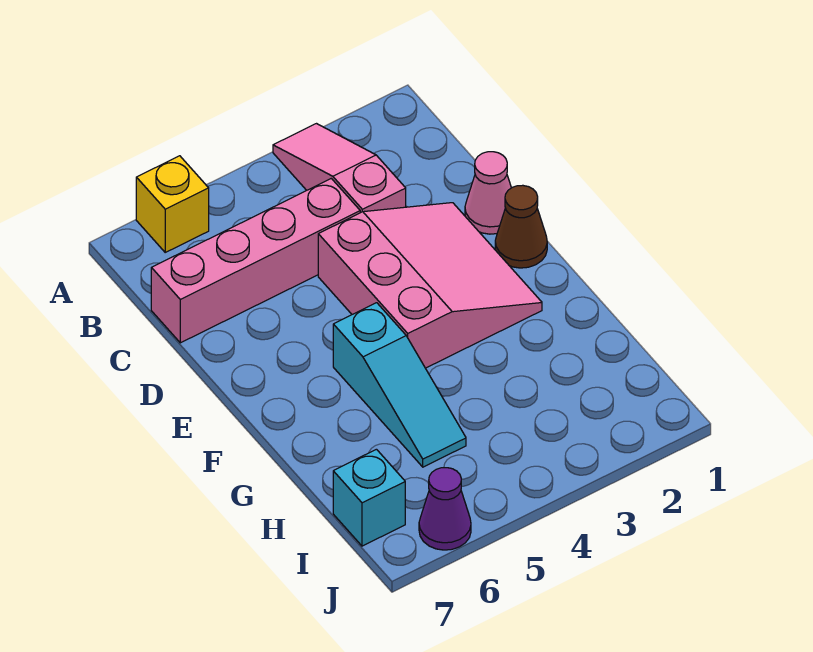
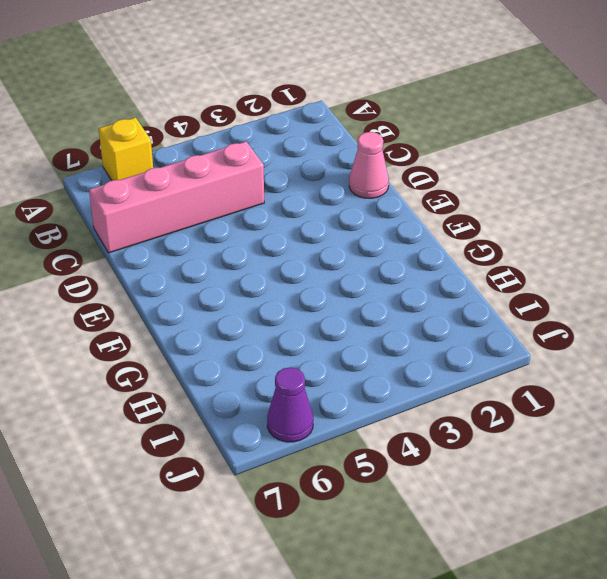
none -> pink 1x3 slope [273,124,406,213]
none -> pink 3x3 slope [318,203,542,368]

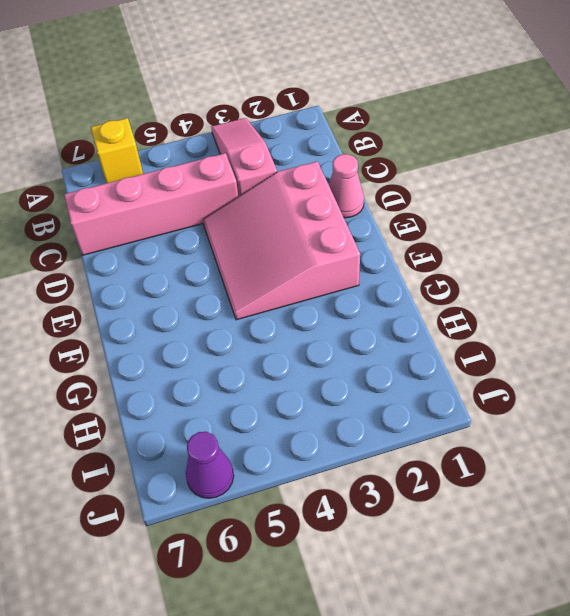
pink 3x3 slope [203,161,360,320] -> pink 3x3 slope turned to [318,203,542,368]
none -> brown 1x1 cone [495,185,547,268]
none -> cyan 1x3 slope [333,303,466,467]

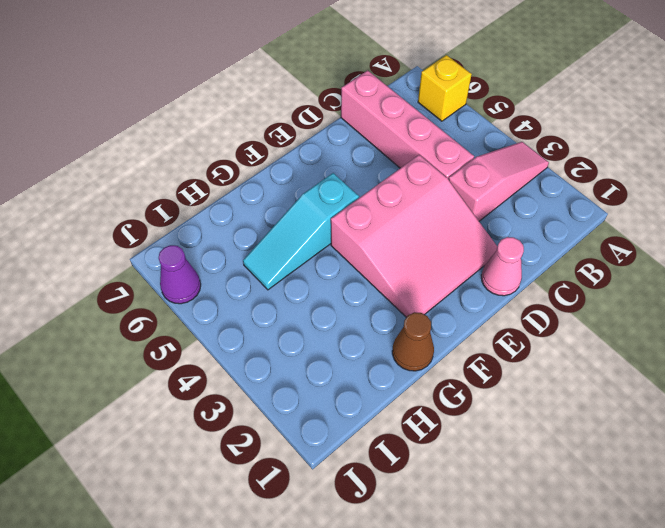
brown 1x1 cone [392,312,434,371] -> brown 1x1 cone moved to [495,185,547,268]
none -> cyan 1x1 brick [333,449,405,546]

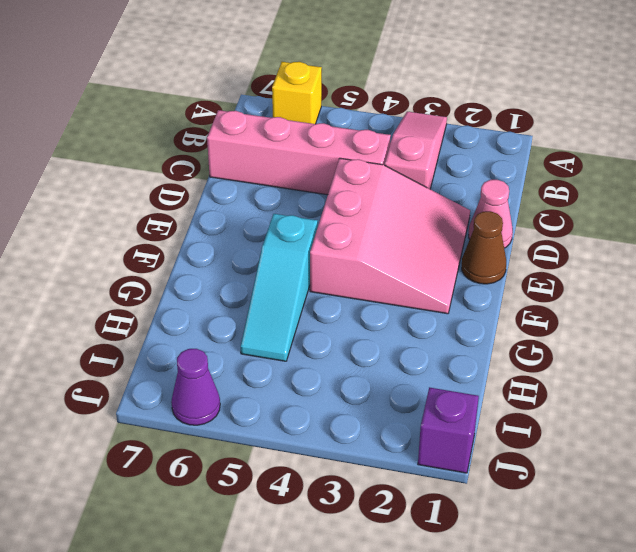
purple 1x1 brick [418,387,479,473] -> none
none -> cyan 1x1 brick [333,449,405,546]

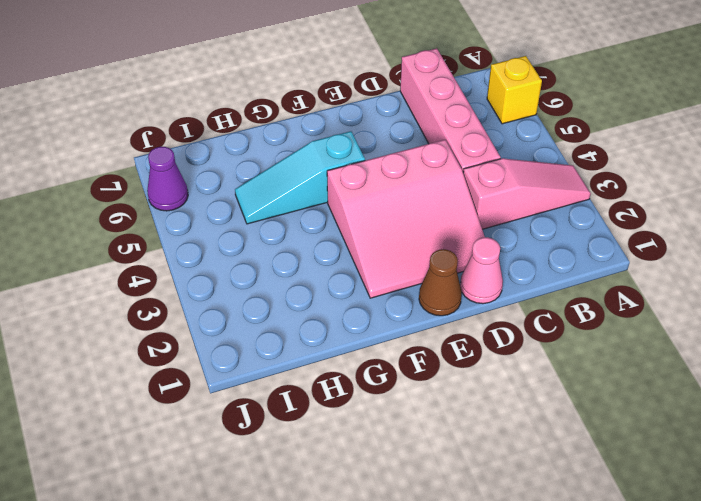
none -> cyan 1x1 brick [333,449,405,546]

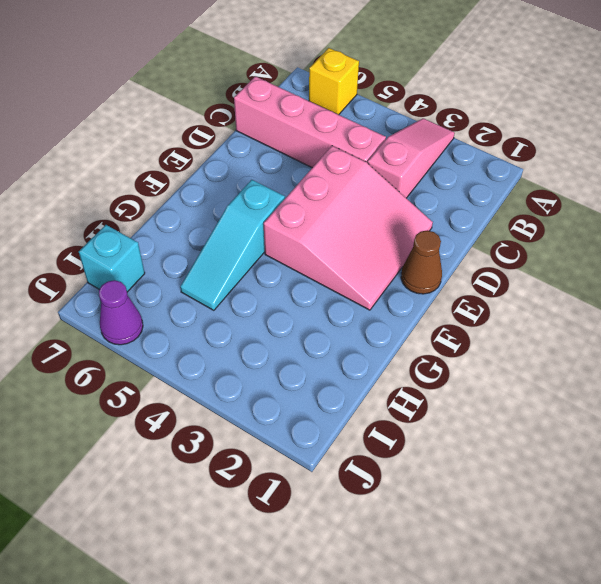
none -> pink 1x1 cone [465,152,511,234]

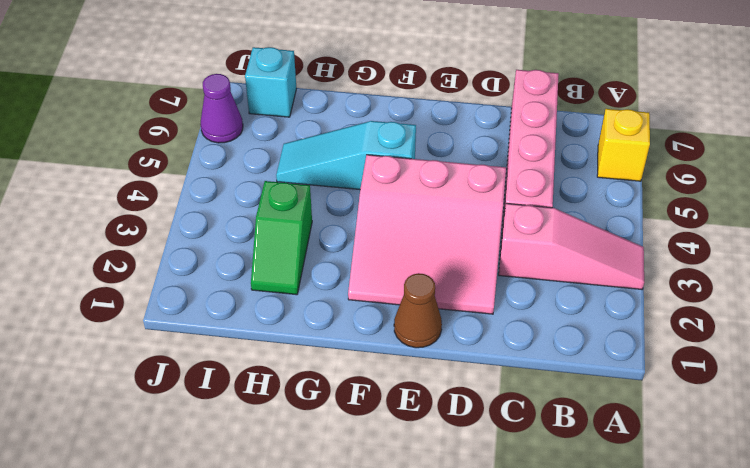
green 1x2 slope [251,181,312,295] -> none
none -> pink 1x1 cone [465,152,511,234]

